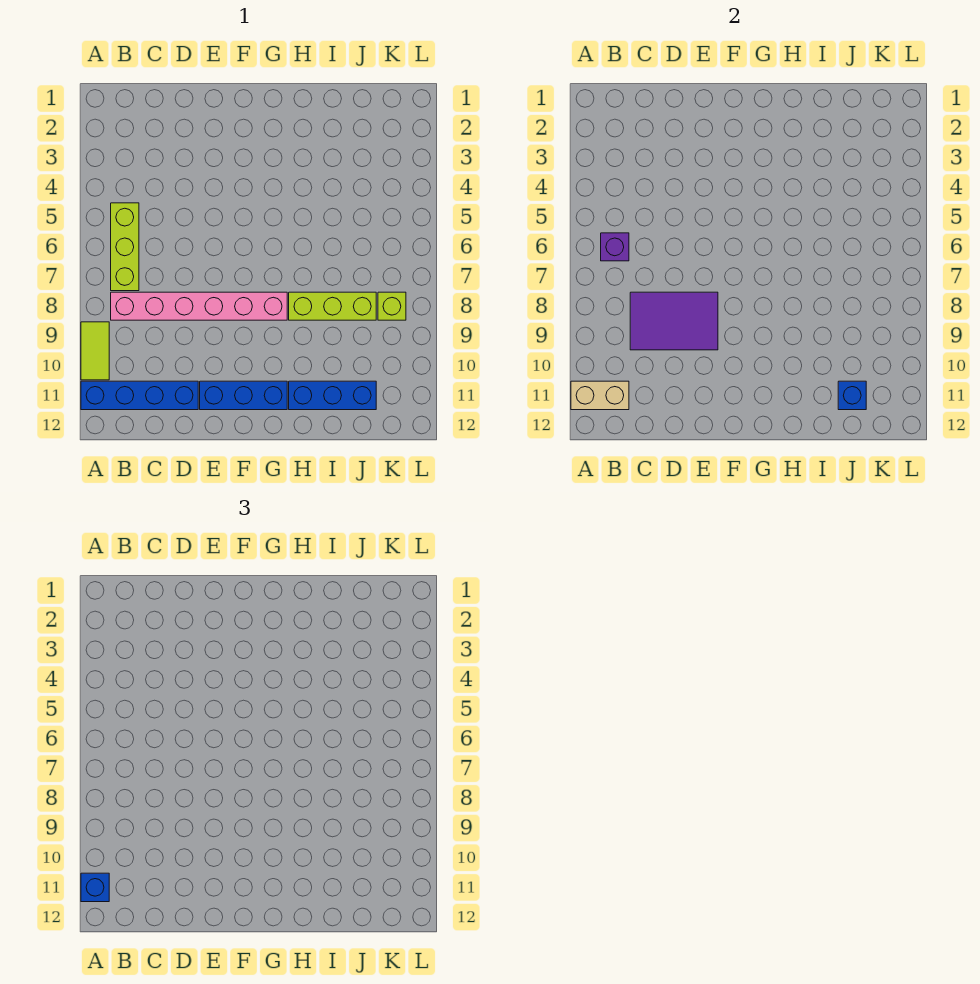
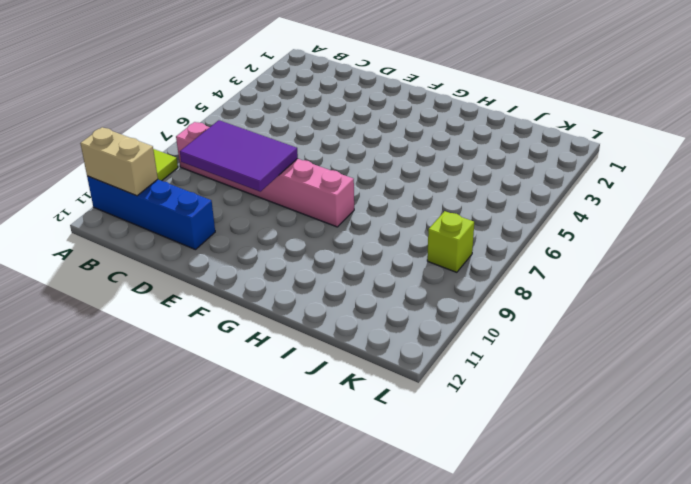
none -> lime 1x3 brick [111,203,139,291]
none -> blue 1x3 brick [200,381,287,410]
none -> lime 1x3 brick [289,292,376,320]

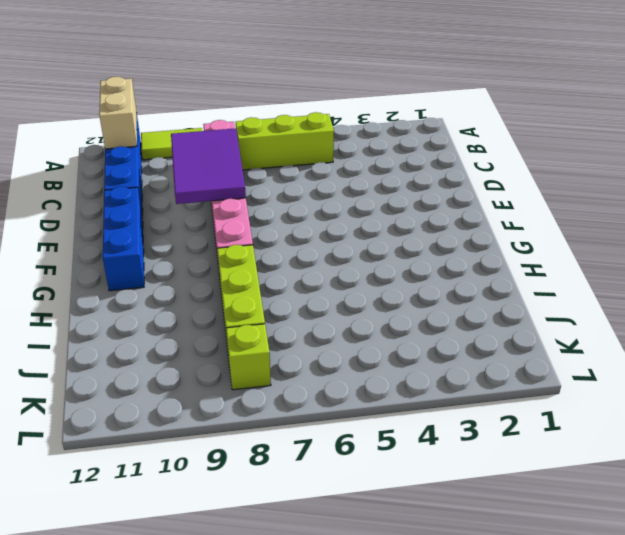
none -> blue 1x3 brick [289,381,376,410]
none -> purple 1x1 brick [601,233,629,261]
none -> blue 1x1 brick [838,381,866,410]

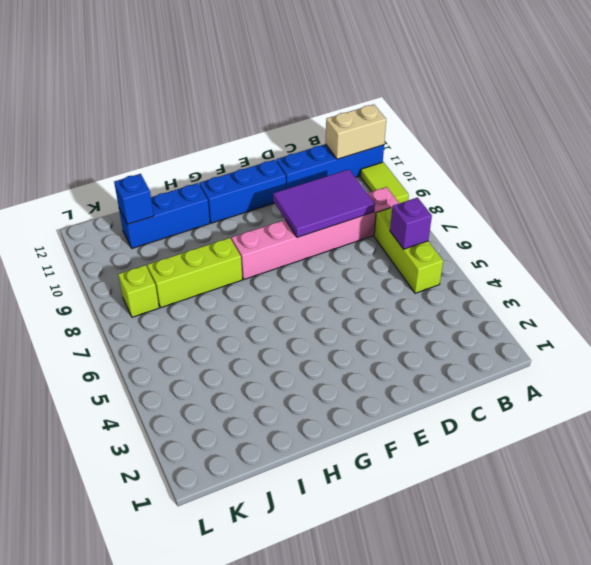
none -> blue 1x1 brick [81,873,109,902]

